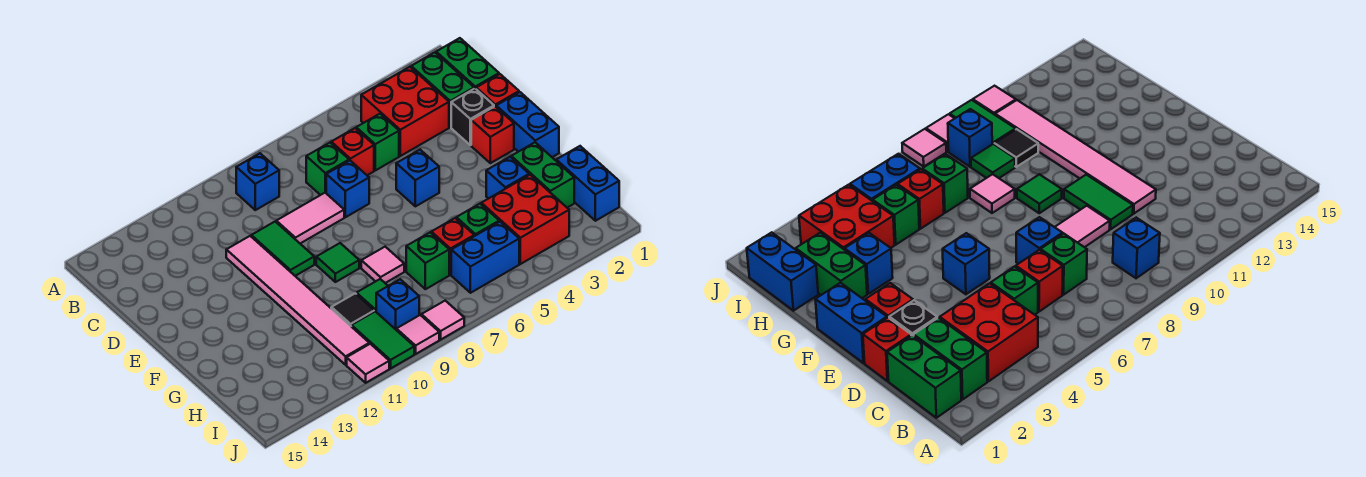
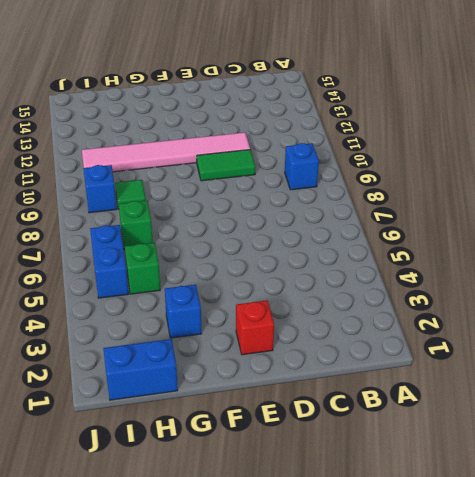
none -> green 1x2 brick [436,38,499,89]
none -> green 1x2 brick [411,53,474,127]
none -> red 2x2 brick [361,67,449,156]
none -> green 1x1 brick [356,114,399,170]

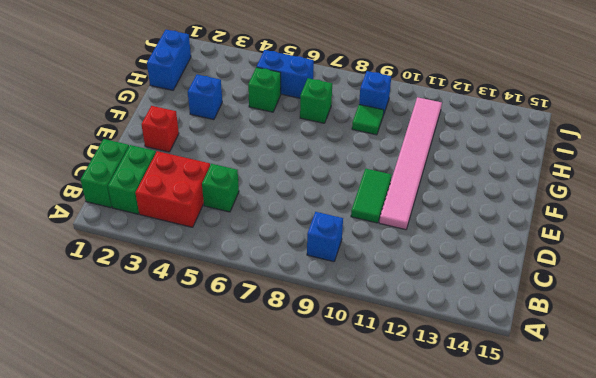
none -> red 1x1 brick [331,128,374,175]
none -> green 1x1 brick [306,143,349,195]
none -> red 1x1 brick [476,74,519,107]
none -> black 1x1 brick [451,89,494,145]

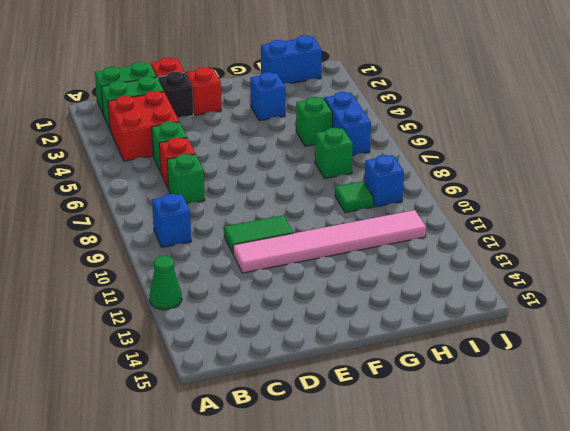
green 1x1 cone [149,256,182,310] -> none
none -> blue 1x1 brick [326,161,369,217]
none -> pink 1x2 tile [276,193,344,243]
none -> blue 1x2 brick [496,92,559,157]
none -> blue 1x1 brick [396,150,439,206]

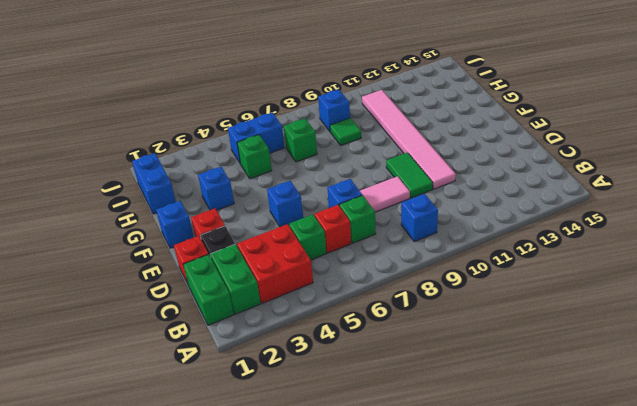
blue 1x1 brick [156,201,194,248] -> blue 1x2 brick [496,92,559,157]
none -> green 1x1 tile [316,243,359,282]
none -> green 1x2 brick [511,143,574,208]
none -> pink 1x1 tile [361,247,404,283]
none -> red 2x2 brick [481,175,569,264]

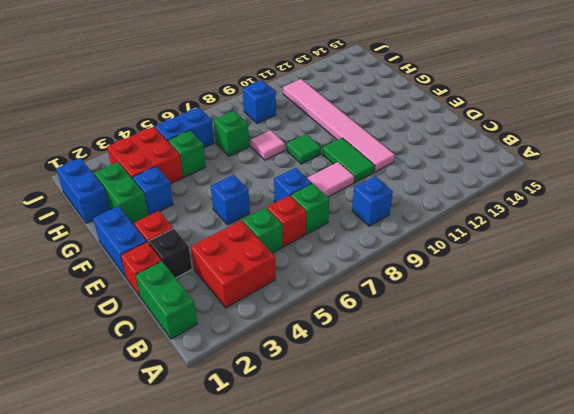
none -> green 1x2 brick [411,53,474,127]
none -> red 1x1 brick [431,218,474,275]
none -> green 1x1 tile [356,279,388,312]
none -> black 1x1 tile [331,293,374,326]

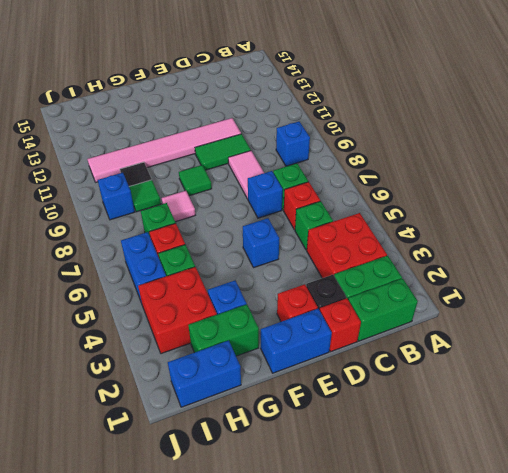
none -> green 1x2 tile [351,311,414,368]
none -> pink 1x1 tile [421,301,464,340]
none -> pink 1x1 tile [396,315,439,354]
none -> pink 1x1 tile [347,344,389,383]

